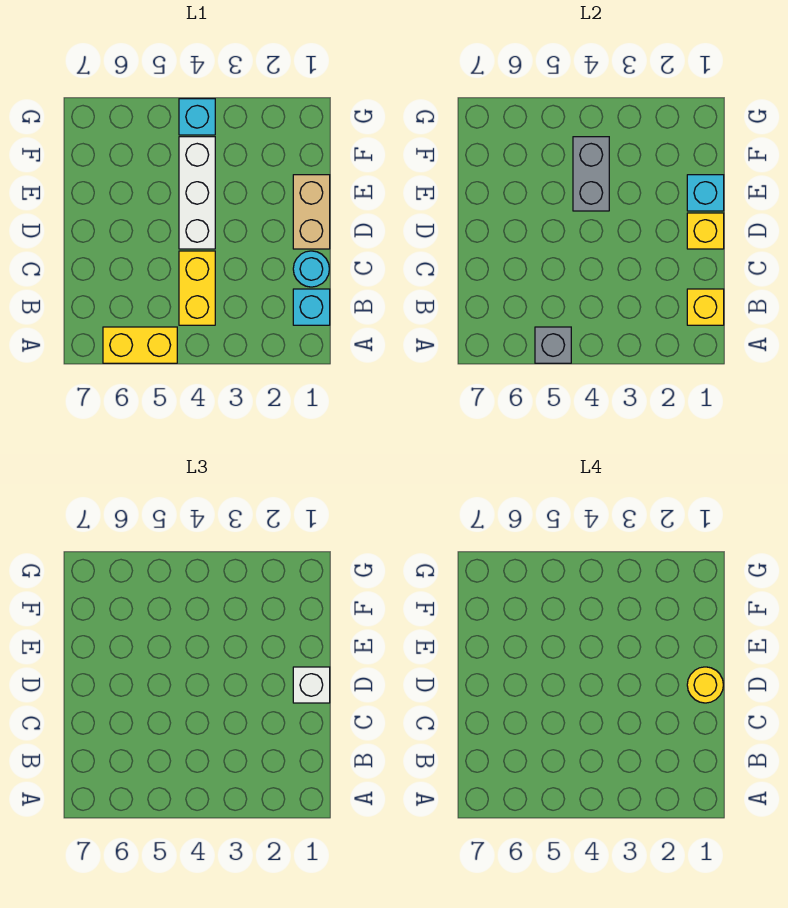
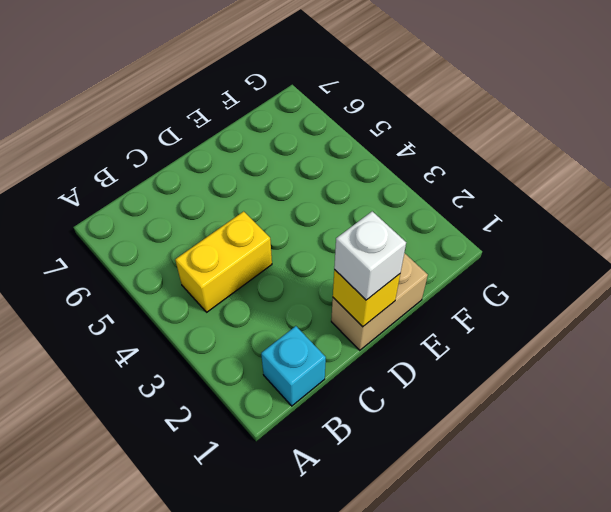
none -> yellow 1x2 brick [103,327,177,363]
none -> cyan 1x1 round brick [293,251,329,287]
none -> white 1x3 brick [179,137,215,249]

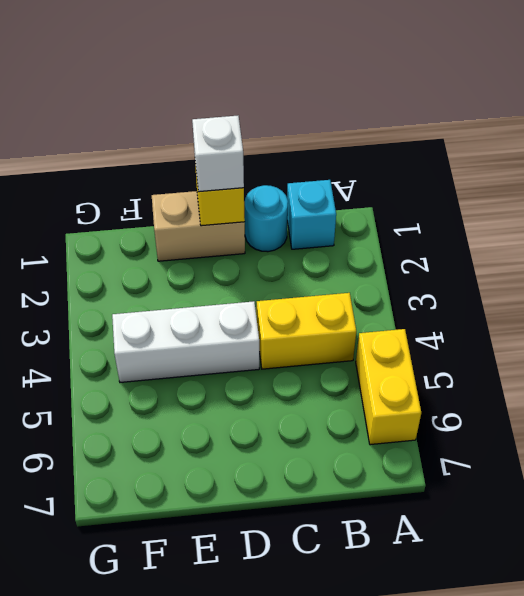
none -> cyan 1x1 brick [179,99,215,135]
none -> grey 1x1 brick [535,327,571,363]
none -> yellow 1x1 brick [687,289,724,325]

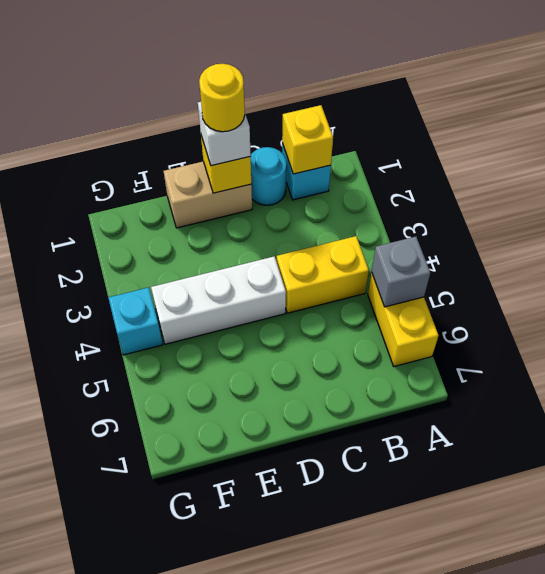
none -> cyan 1x1 brick [687,175,724,211]
none -> grey 1x2 brick [573,137,609,211]

